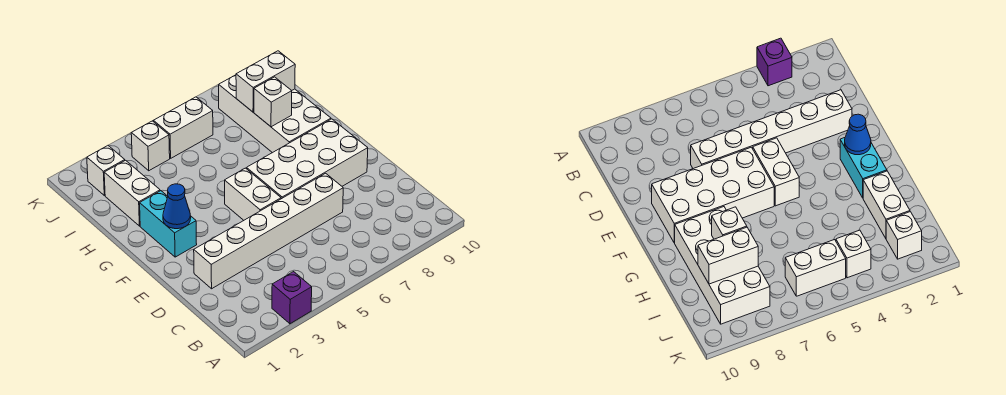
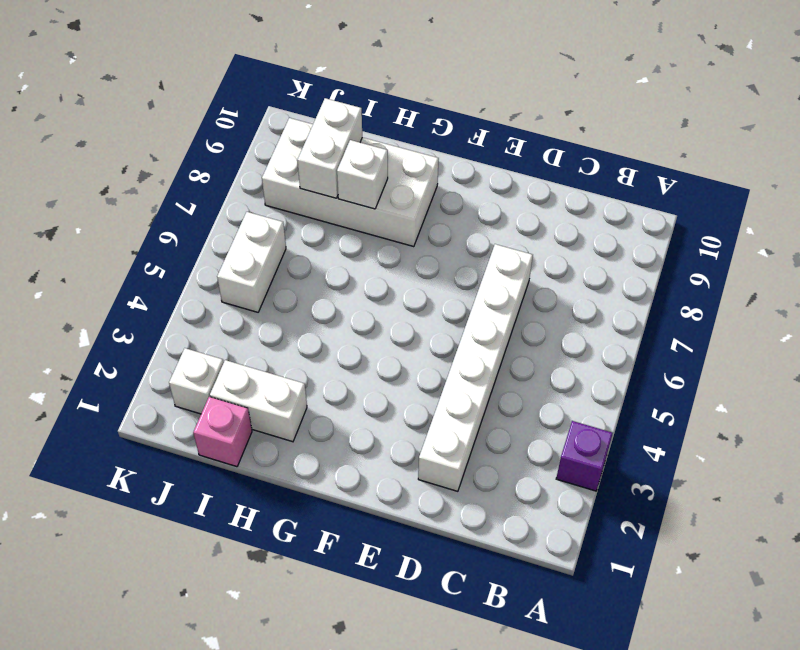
pink 1x1 brick [193,397,252,467] -> none
none -> white 1x2 brick [225,168,281,220]
none -> white 2x4 brick [247,119,368,199]
none -> cyan 1x2 brick [140,191,197,257]

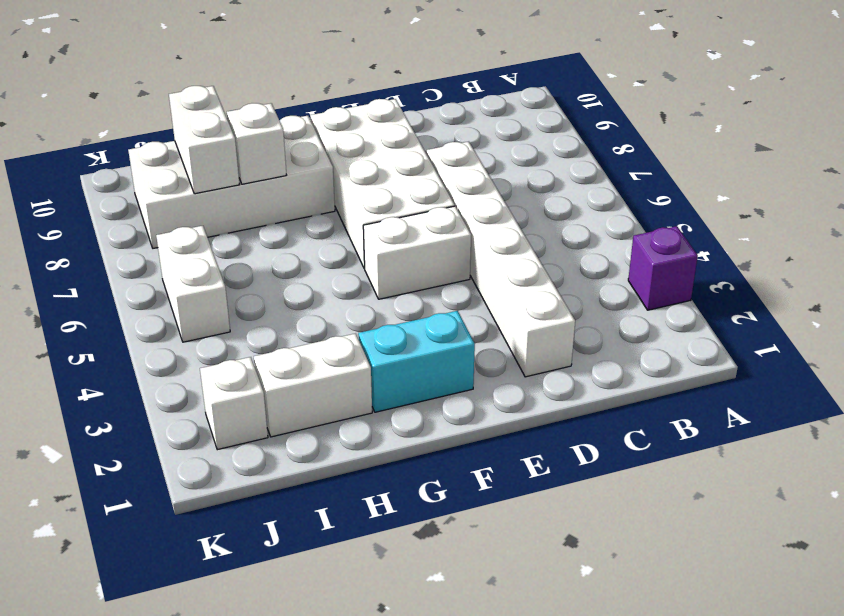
none -> white 1x1 brick [131,121,170,171]
none -> blue 1x1 cone [163,184,191,229]

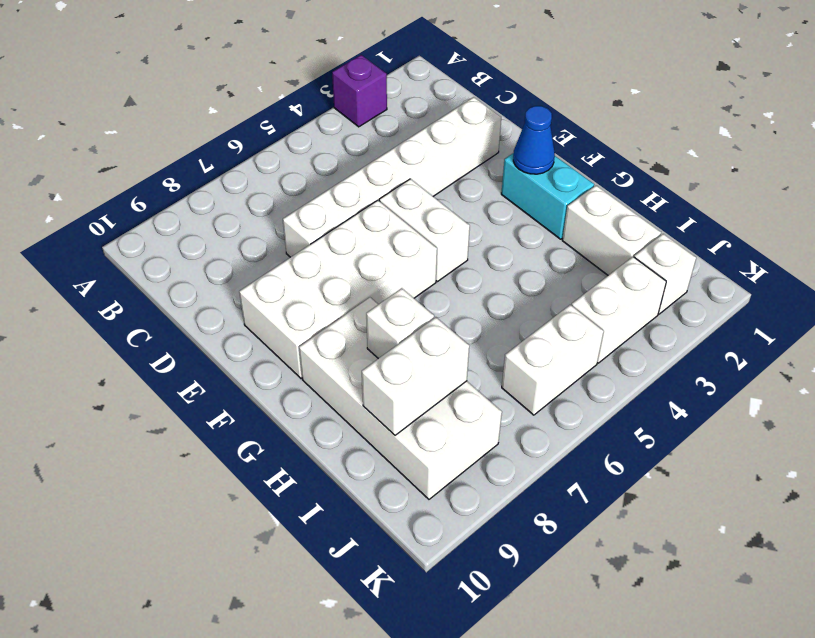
white 1x2 brick [572,257,666,363] -> white 1x1 brick [131,121,170,171]

